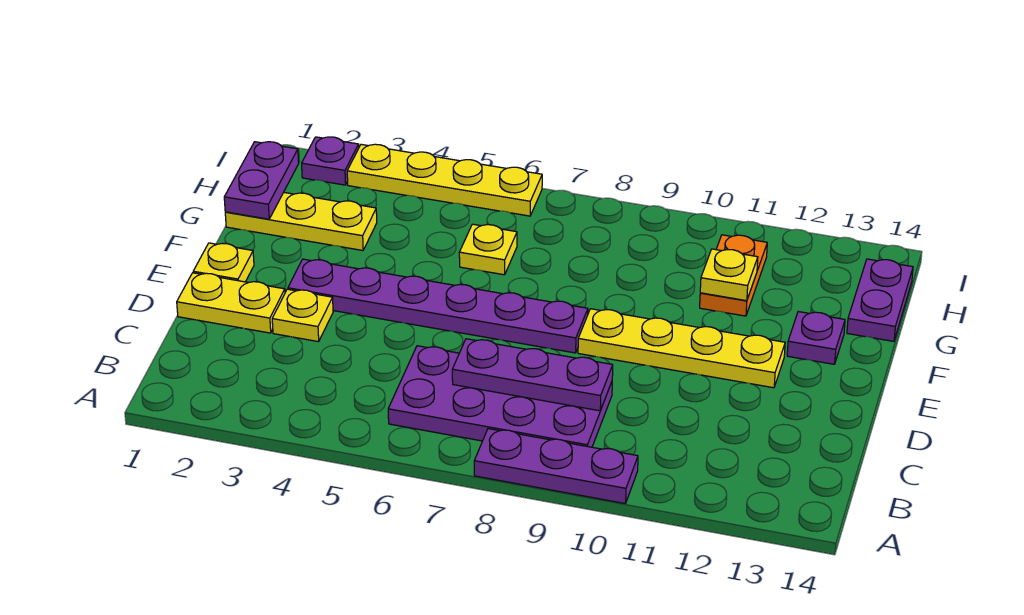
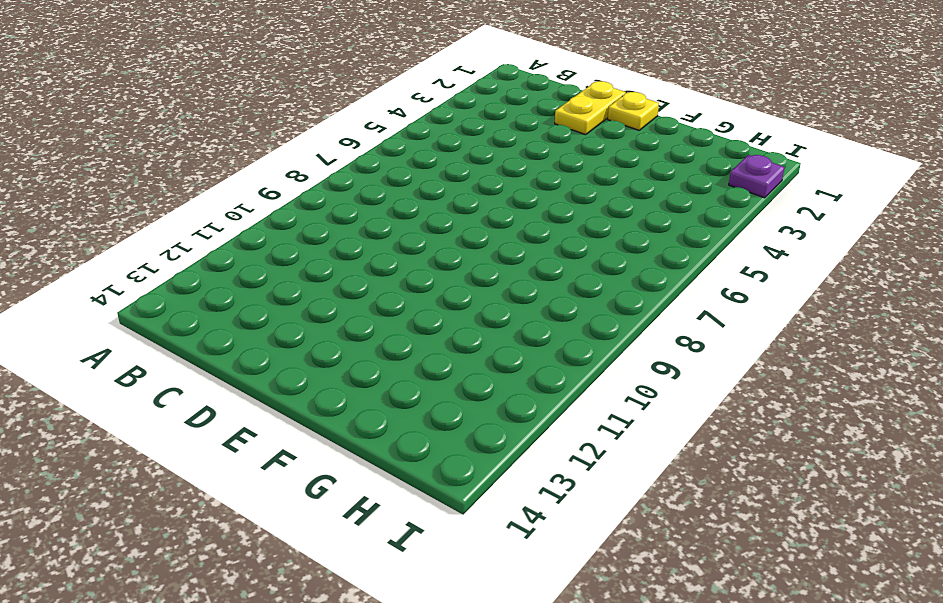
none -> purple 1x3 plate [474,429,638,504]
none -> purple 2x4 plate [388,346,612,447]
none -> yellow 1x1 plate [272,289,333,342]

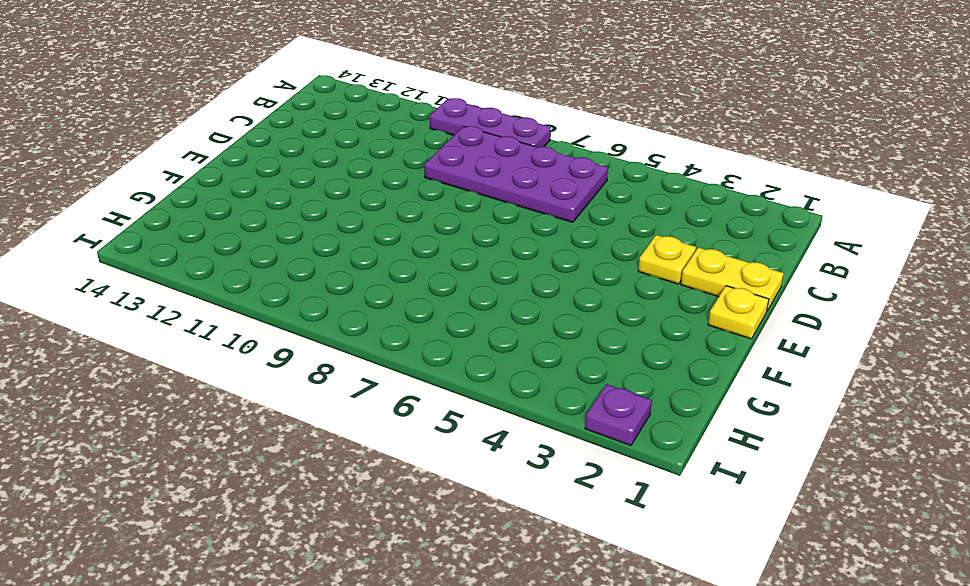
none -> purple 1x6 plate [288,259,588,353]
none -> yellow 1x4 plate [578,309,785,388]
none -> purple 1x1 plate [787,312,845,364]

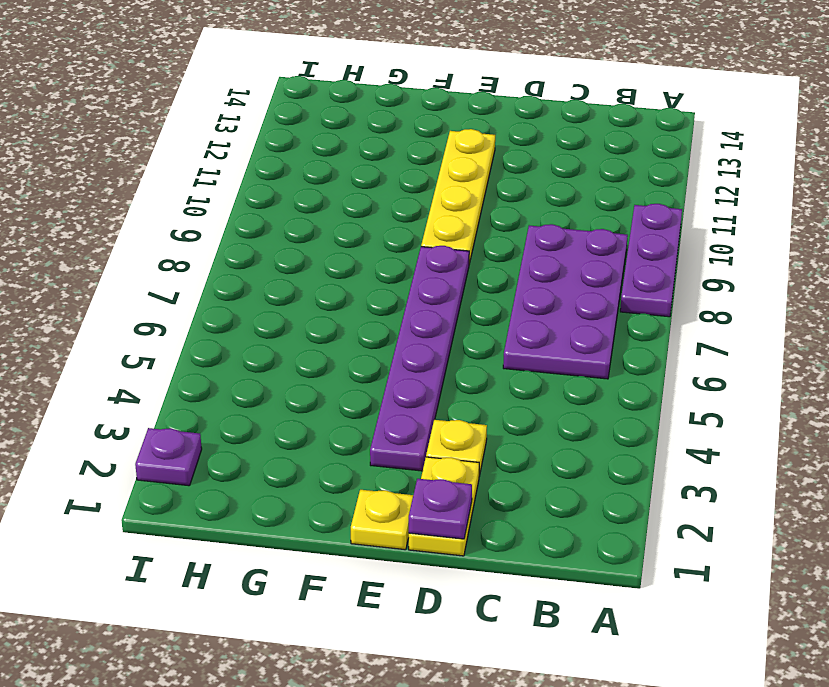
purple 1x1 plate [409,479,472,539] -> purple 1x1 plate moved to [787,312,845,364]
none -> yellow 1x3 plate [225,192,377,250]
none -> yellow 1x1 plate [459,224,517,275]
none -> orange 1x2 plate [700,235,767,316]

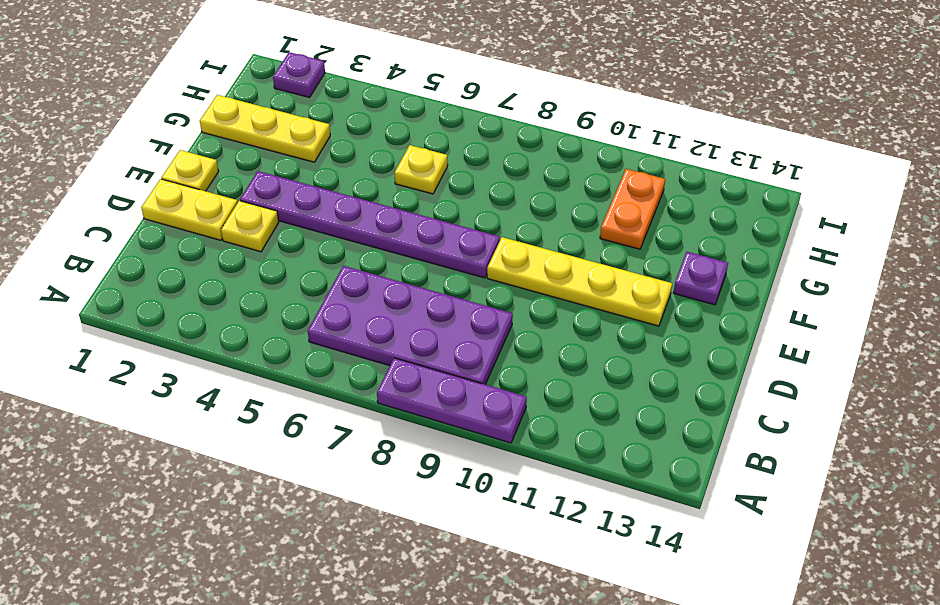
none -> purple 1x2 plate [847,259,913,341]
none -> yellow 1x4 plate [347,144,542,216]
none -> purple 1x3 plate [452,339,613,411]

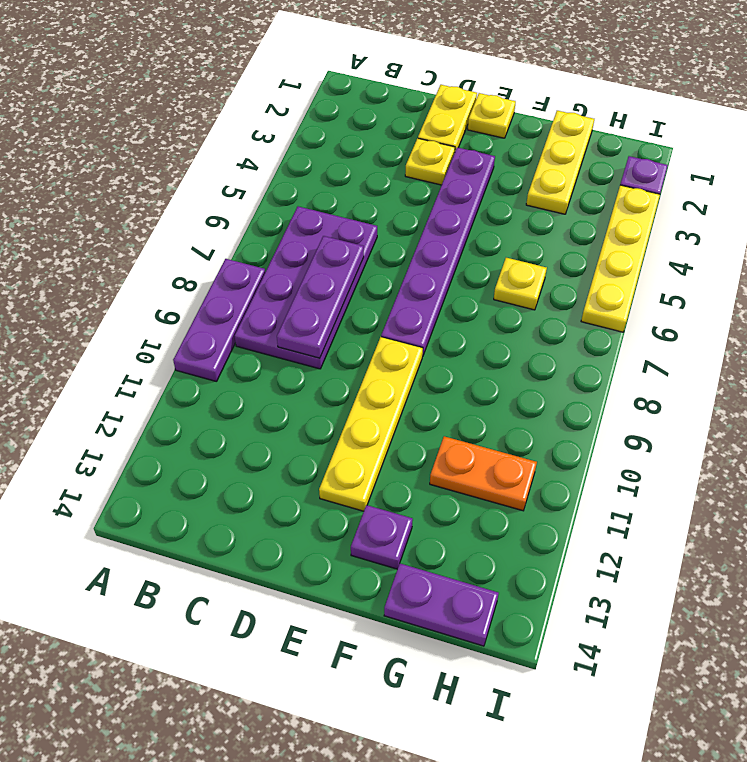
none -> purple 1x2 plate [224,142,299,219]
none -> yellow 1x1 plate [700,249,758,301]

